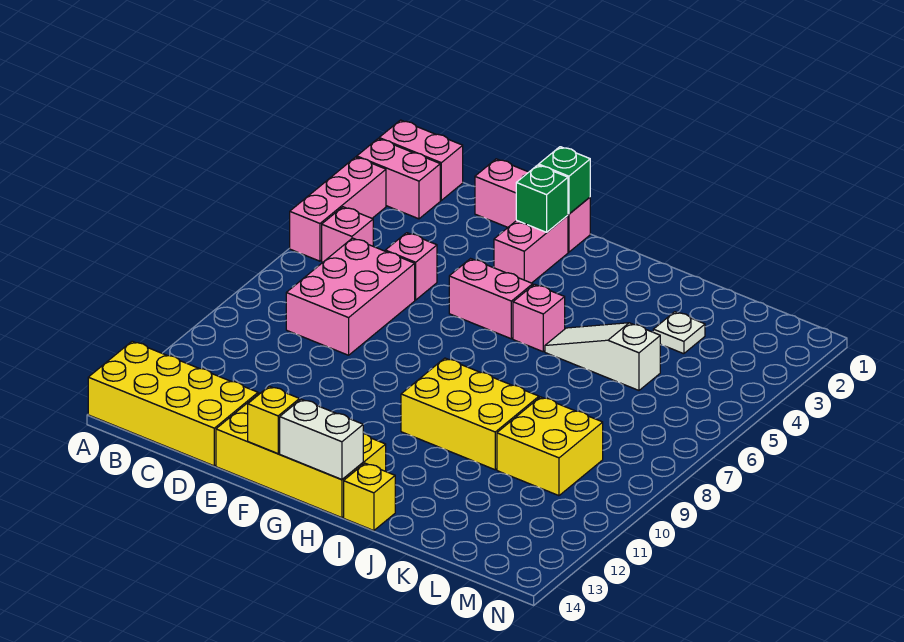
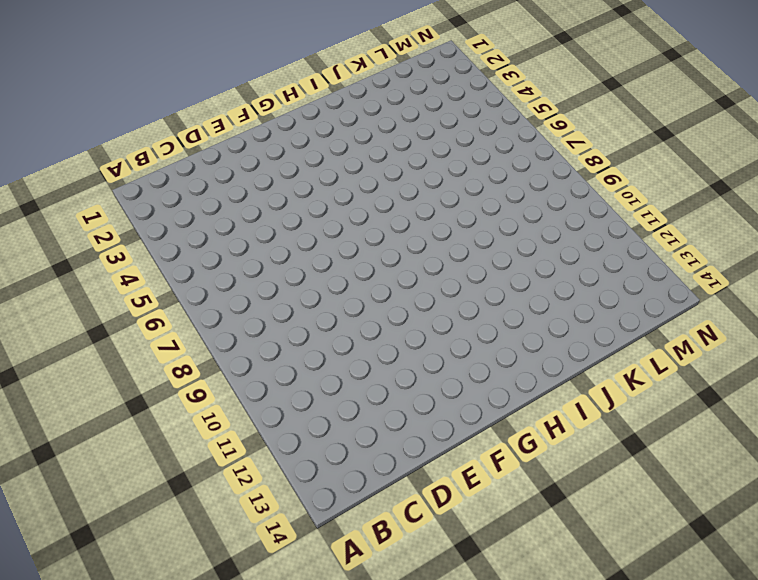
none -> pink 1x2 brick [379,120,463,200]
none -> pink 1x2 brick [357,139,440,219]
none -> pink 1x3 brick [290,157,386,261]

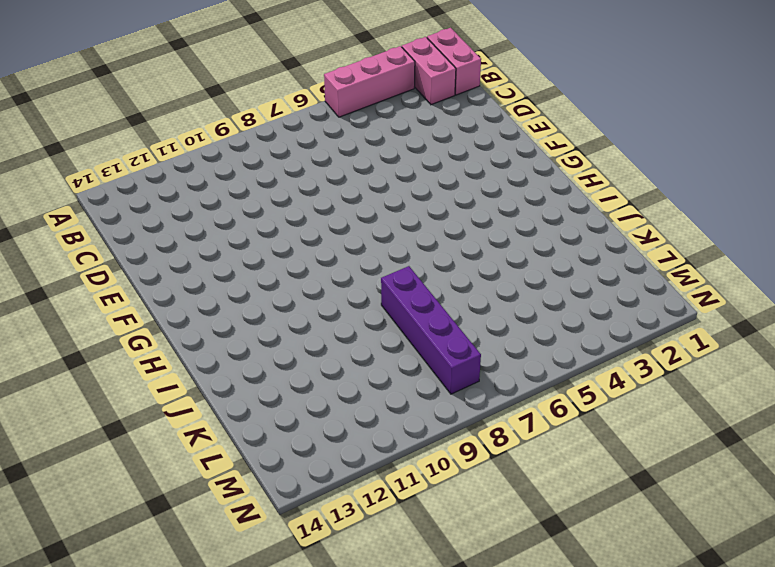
purple 1x4 brick [381,266,481,394] -> none
none -> yellow 2x4 brick [88,341,258,466]
none -> pink 1x1 brick [322,207,373,262]
none -> pink 2x3 brick [286,238,415,355]

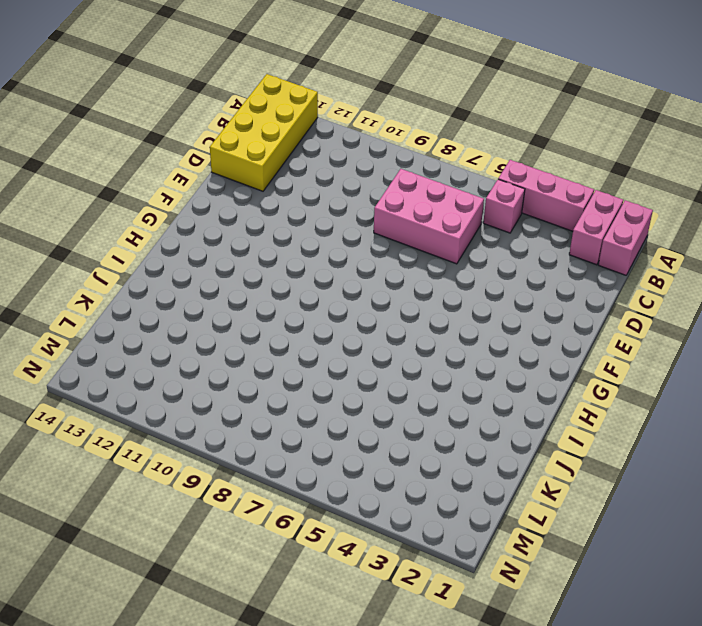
none -> pink 1x3 brick [475,159,590,252]
none -> pink 1x1 brick [385,233,437,300]
none -> yellow 2x4 brick [216,393,386,518]

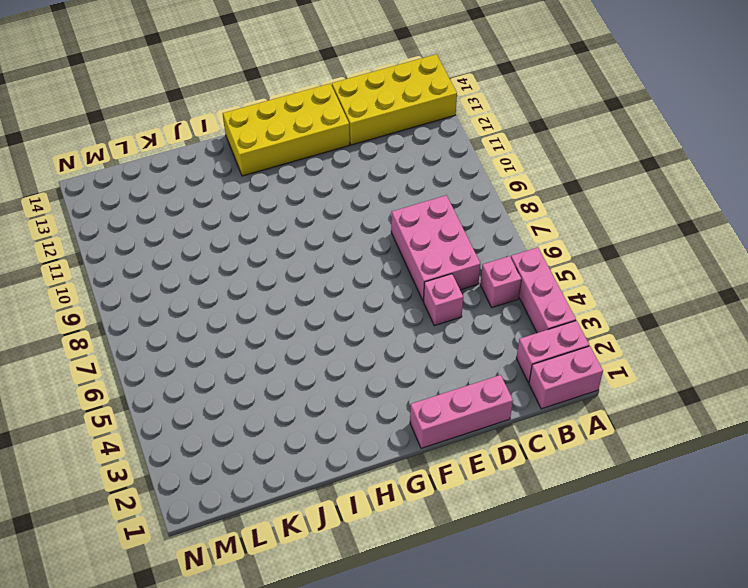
none -> pink 1x2 brick [494,215,568,283]
none -> pink 1x2 brick [449,259,533,339]
none -> pink 1x1 brick [513,284,565,352]

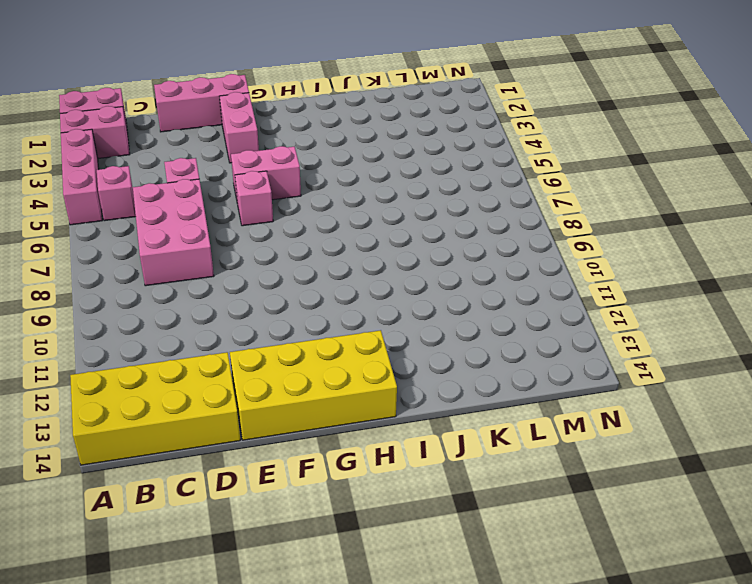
pink 1x1 brick [235,171,273,226] -> pink 1x1 brick moved to [513,284,565,352]
none -> yellow 2x3 brick [401,358,539,470]
none -> white 1x3 slope [545,323,660,390]
none -> yellow 1x1 brick [344,463,395,531]

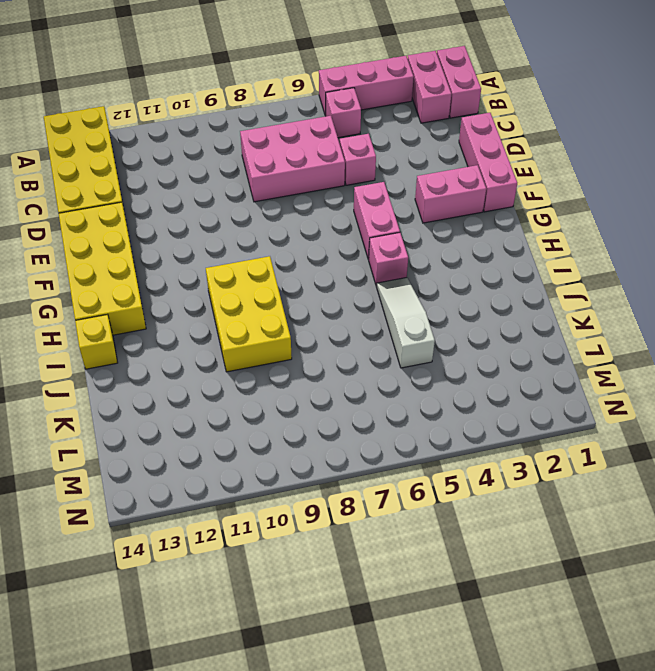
none -> white 1x1 plate [653,312,705,354]
none -> yellow 2x2 brick [497,397,603,496]
none -> green 1x1 brick [539,147,590,214]

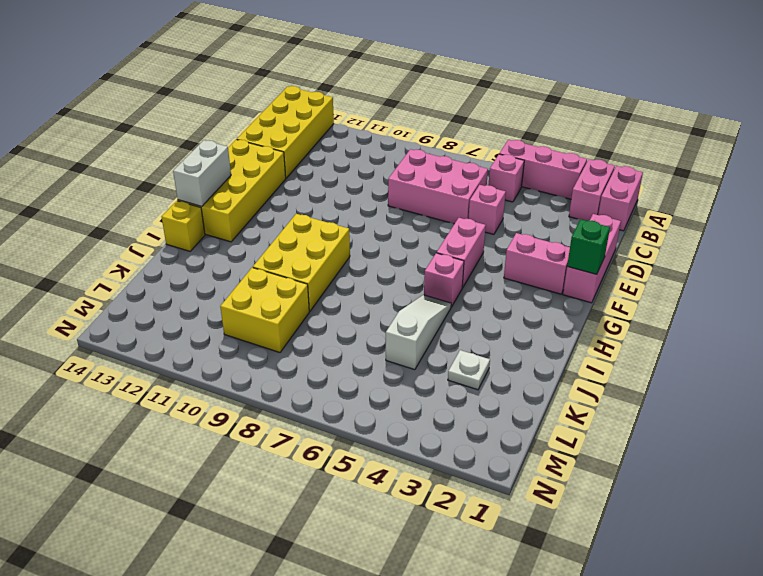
none -> green 1x1 brick [516,165,568,232]
none -> yellow 1x1 brick [248,386,299,454]

